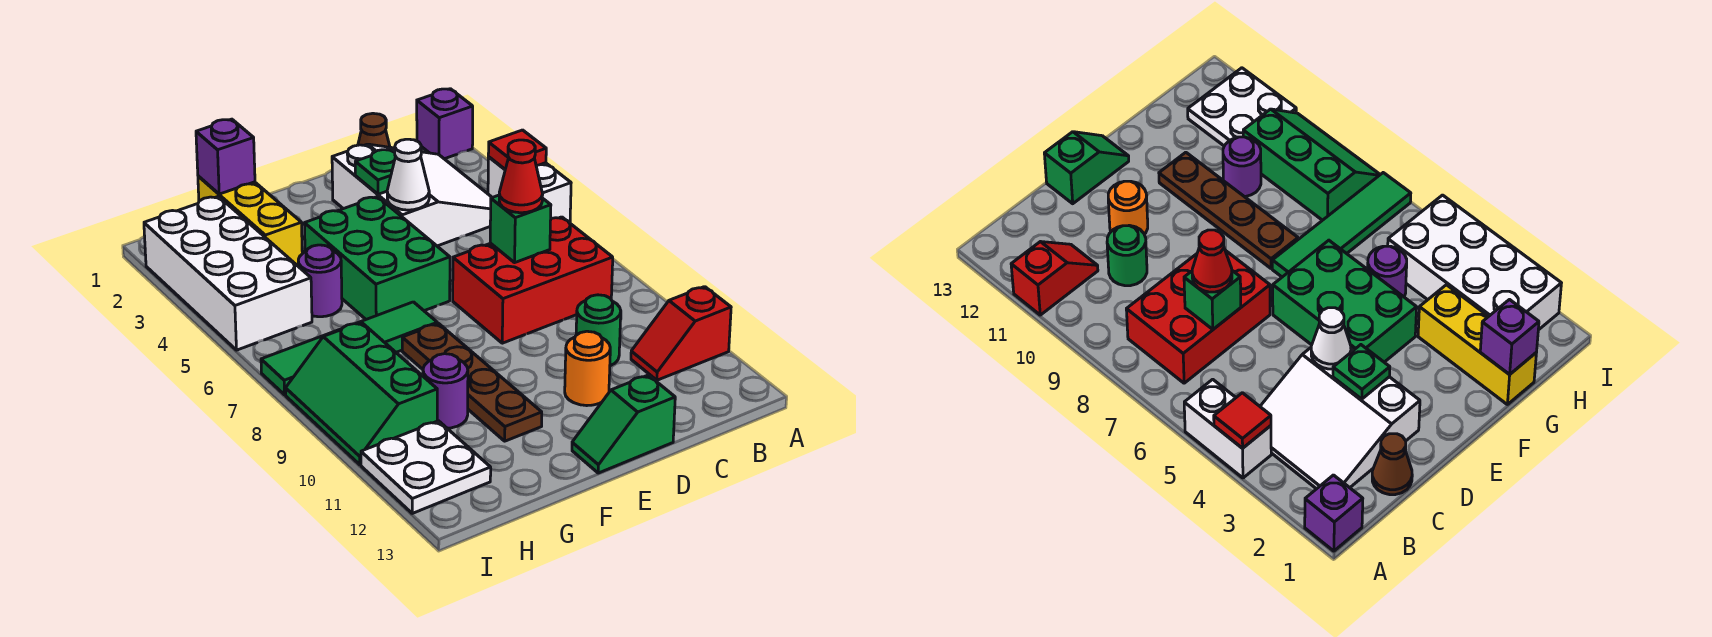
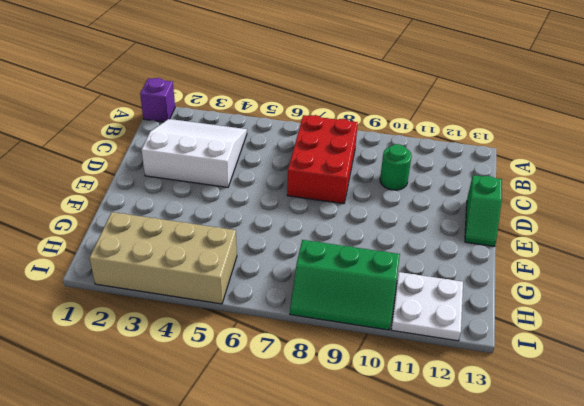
tan 2x4 brick [90,212,237,304] -> white 2x4 brick [144,196,312,350]
none -> white 1x2 brick [488,157,571,223]
none -> red 1x2 slope [631,287,731,380]
none -> brown 1x1 cone [358,113,390,147]

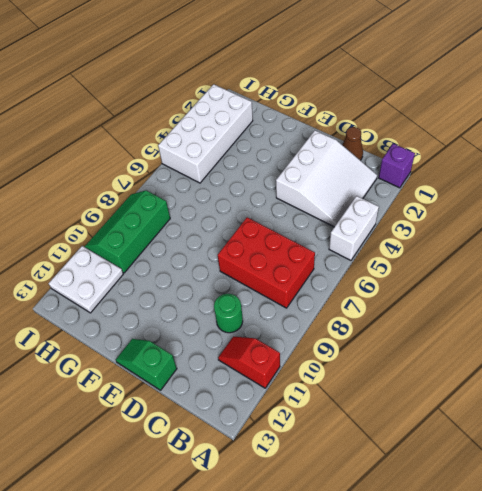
none -> orange 1x1 round brick [565,331,610,406]
none -> green 2x3 brick [304,197,450,319]
none -> green 1x4 tile [261,302,437,395]

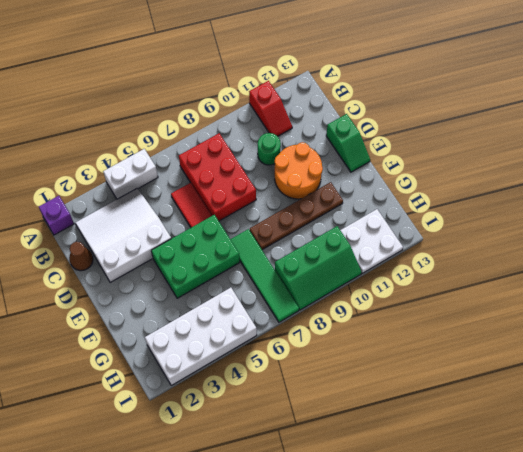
red 1x2 tile [171,183,212,227] -> none
orange 2x2 round brick [275,142,323,199] -> orange 1x1 round brick [565,331,610,406]
none -> yellow 1x3 brick [198,176,302,266]
none -> purple 1x1 round brick [298,245,342,317]
none -> purple 1x1 round brick [423,354,468,428]

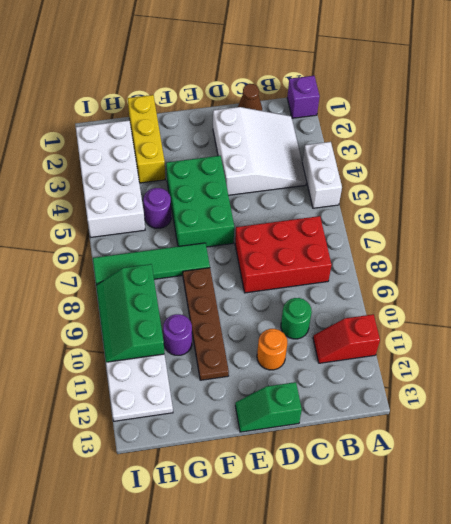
none -> red 1x1 tile [488,130,546,169]
none -> green 1x1 brick [490,195,551,263]
none -> green 1x1 plate [355,149,396,194]

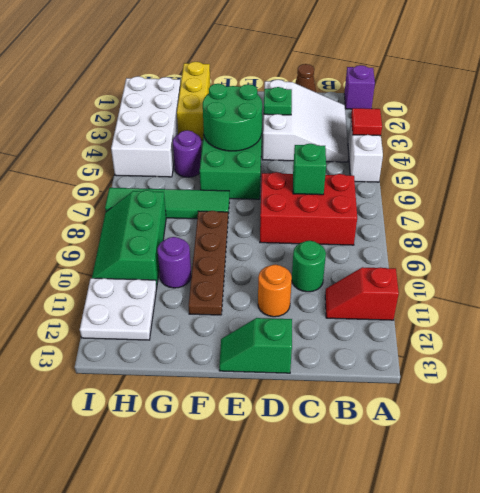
green 2x2 round brick [203,84,262,151] -> none
none -> white 1x1 cone [387,139,429,210]
none -> purple 1x1 brick [196,119,255,194]
none -> red 1x1 cone [499,140,543,213]

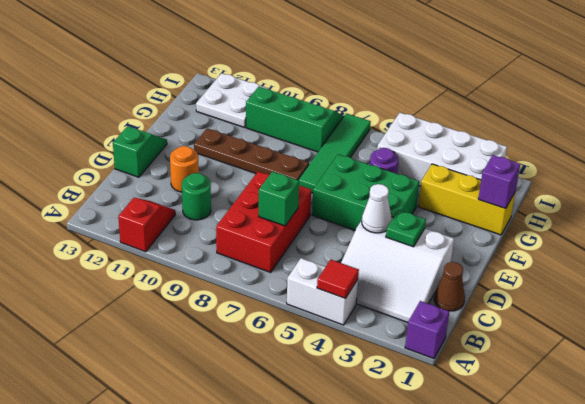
none -> purple 1x1 round brick [423,354,468,428]
none -> red 1x1 cone [499,140,543,213]

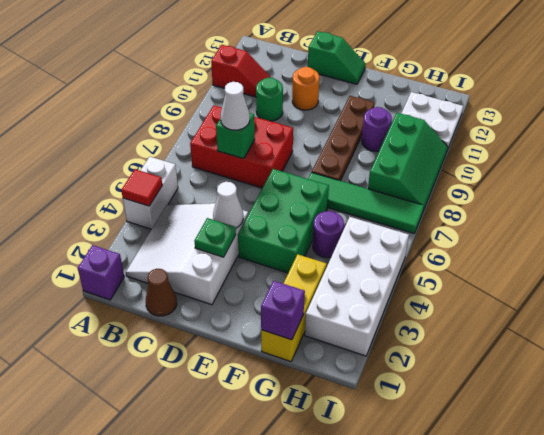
white 1x1 cone [220,82,250,130] -> red 1x1 cone [499,140,543,213]

